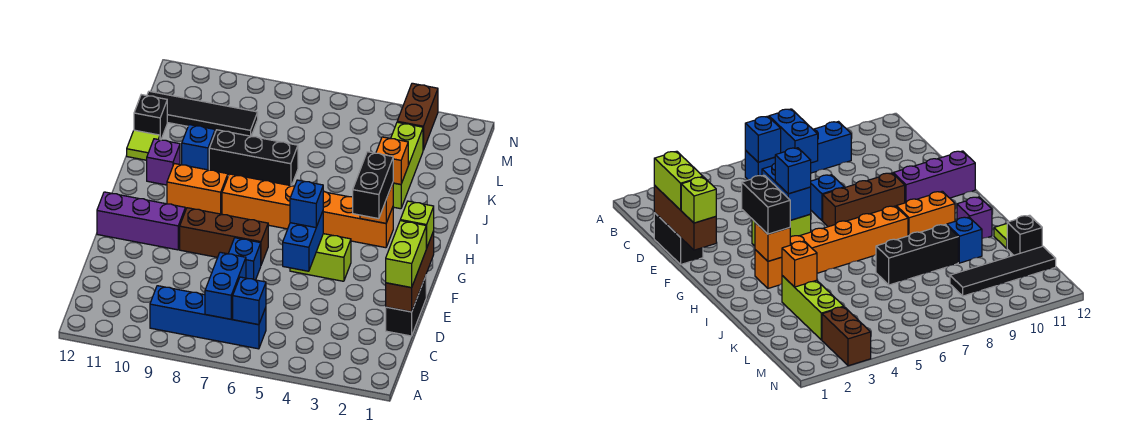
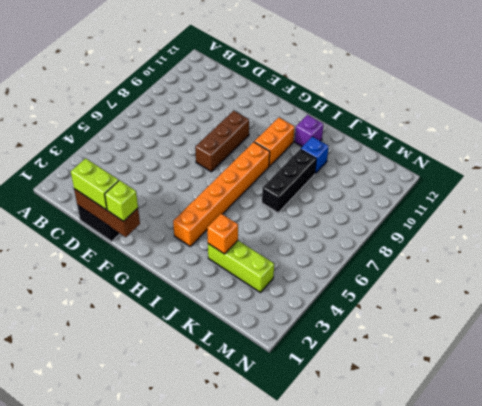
none -> blue 1x4 brick [150,286,266,349]
none -> blue 1x1 brick [228,238,261,280]
none -> lime 1x2 brick [290,234,351,281]

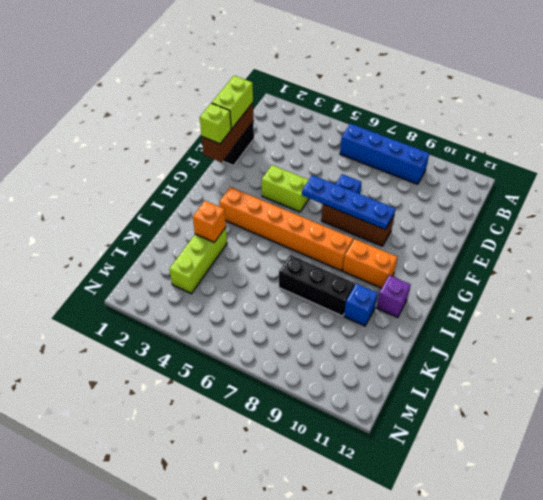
blue 1x4 plate [302,175,395,230] -> none
none -> purple 1x3 brick [97,192,185,250]
none -> lime 1x1 tile [127,130,160,160]
none -> black 1x1 brick [134,95,167,140]

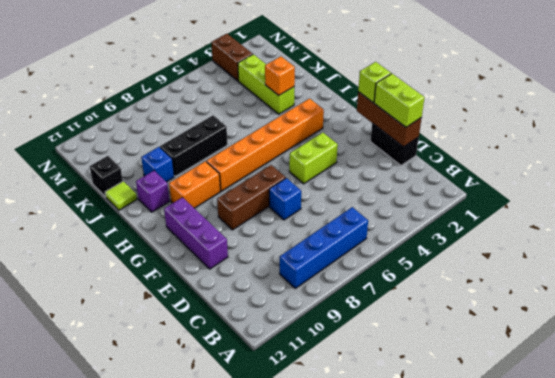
purple 1x3 brick [164,197,228,269] -> purple 1x3 brick turned to [97,192,185,250]
none -> black 1x4 tile [147,91,258,136]
none -> blue 1x1 brick [233,277,266,325]
none -> blue 1x2 brick [205,252,246,319]

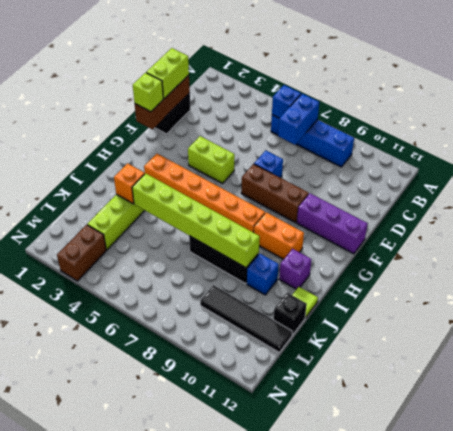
lime 1x6 brick [132,173,260,268] -> none
none -> blue 1x2 brick [283,211,323,271]
none -> orange 1x1 brick [360,183,393,223]
none -> blue 1x1 brick [290,180,323,227]

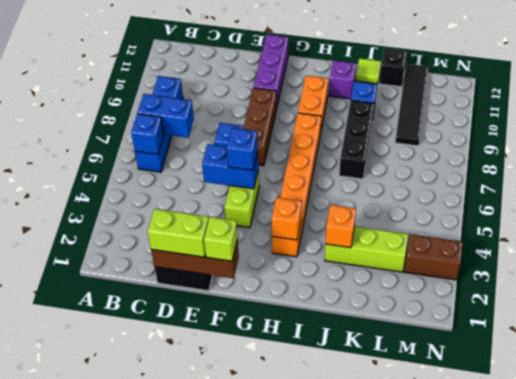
none -> black 1x2 brick [353,152,393,219]

